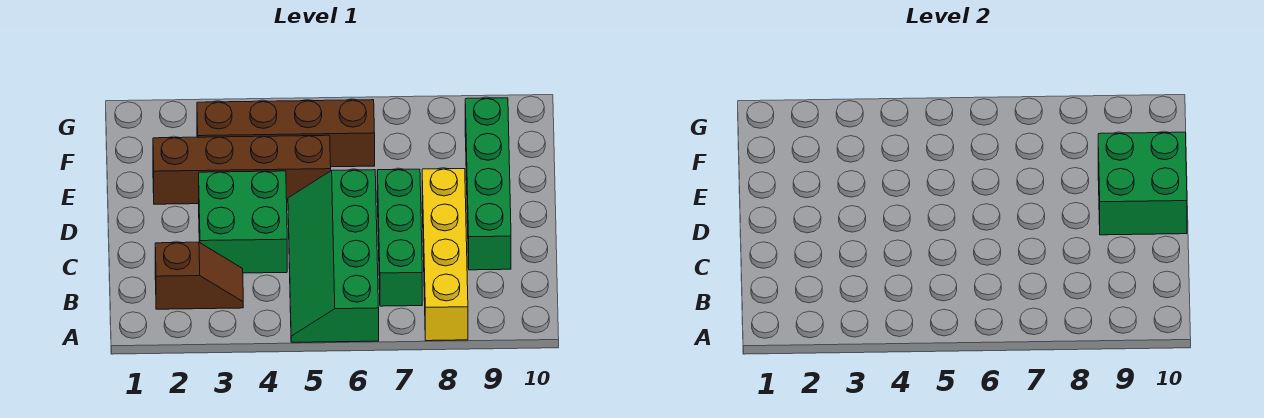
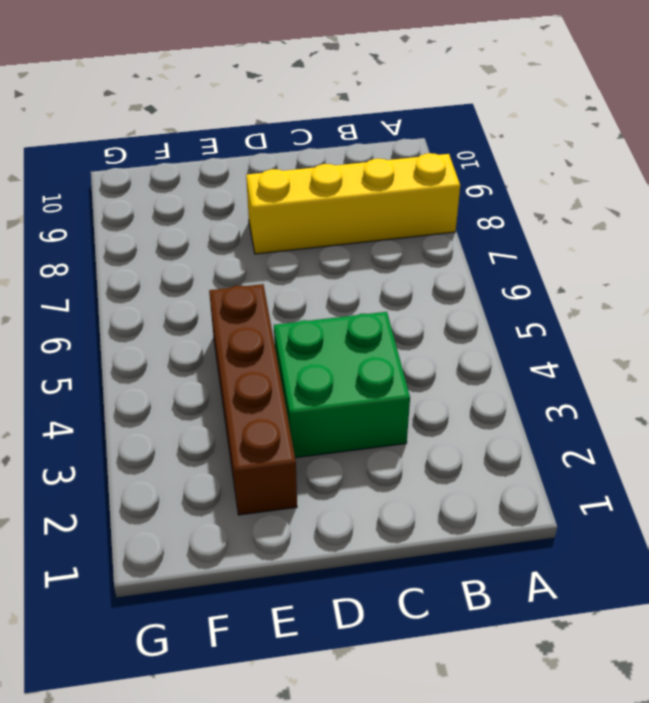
none -> green 2x4 slope [288,170,379,342]
none -> brown 1x2 slope [155,242,243,309]

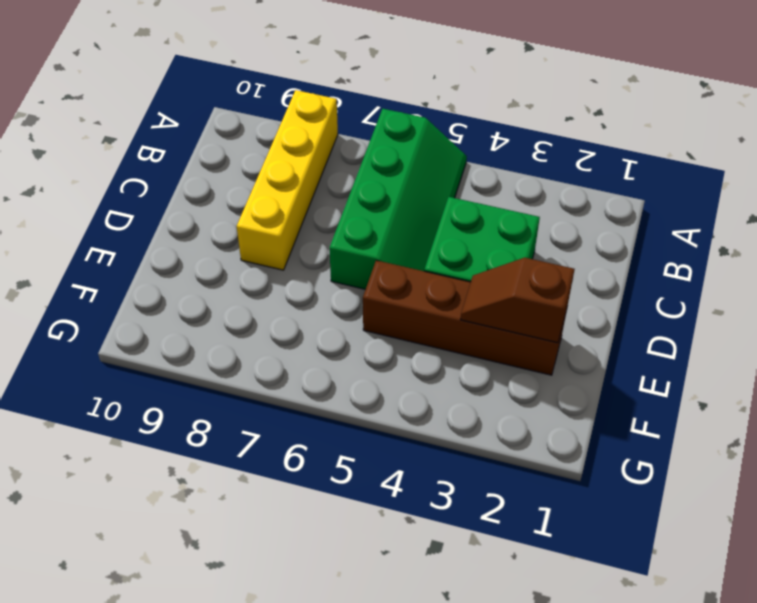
brown 1x2 slope [461,258,575,343] -> brown 1x2 slope moved to [155,242,243,309]
none -> green 1x3 brick [377,169,422,306]
none -> green 1x4 brick [465,98,511,270]

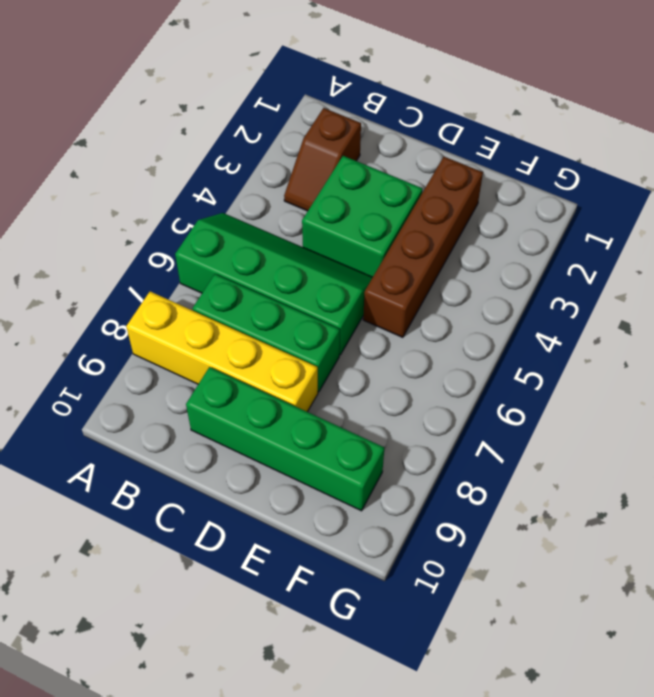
none -> brown 1x4 brick [197,100,375,167]
none -> green 2x2 brick [1098,132,1187,235]

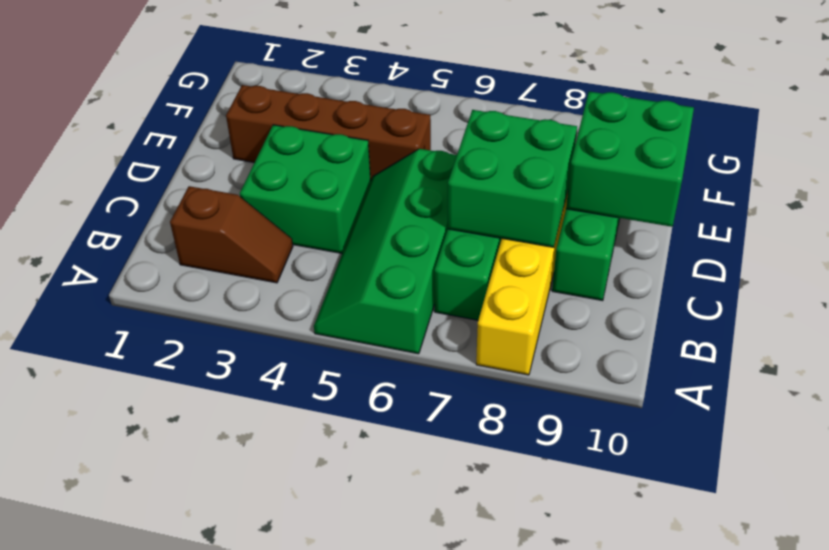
green 2x2 brick [448,110,577,247] -> none
none -> brown 1x4 brick [197,100,375,167]

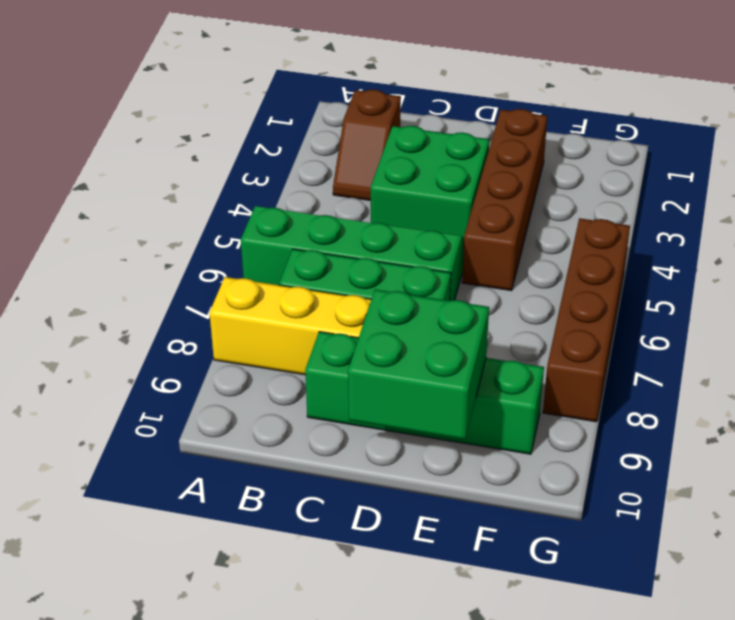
brown 1x4 brick [543,218,630,422] -> brown 1x4 brick moved to [197,100,375,167]

